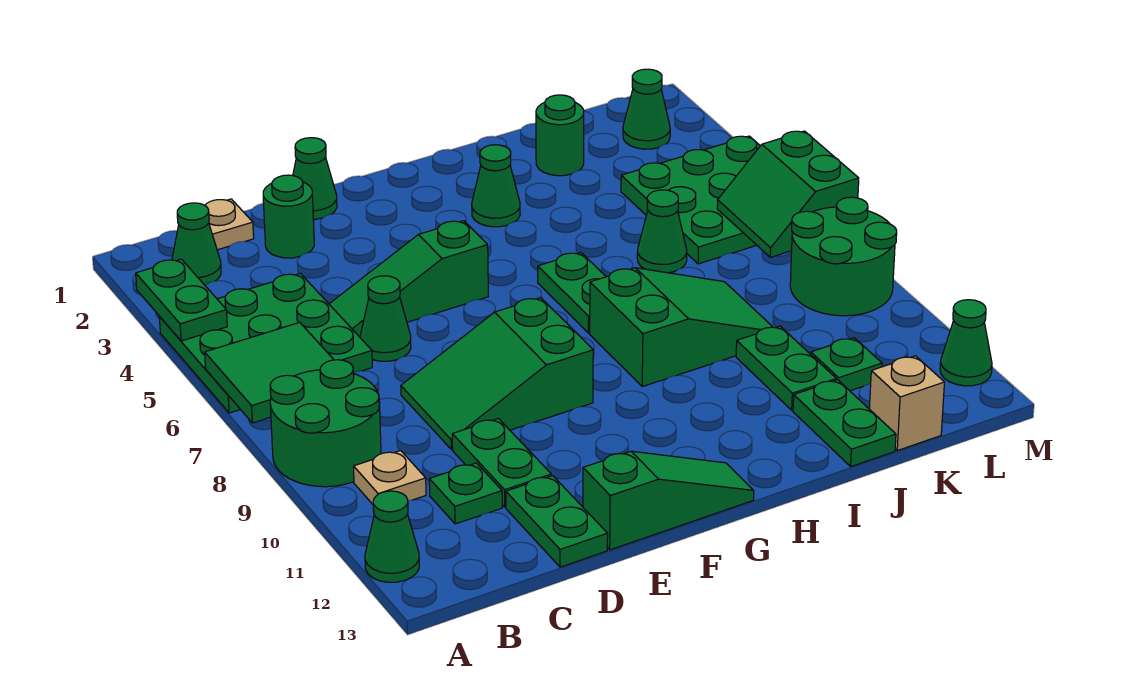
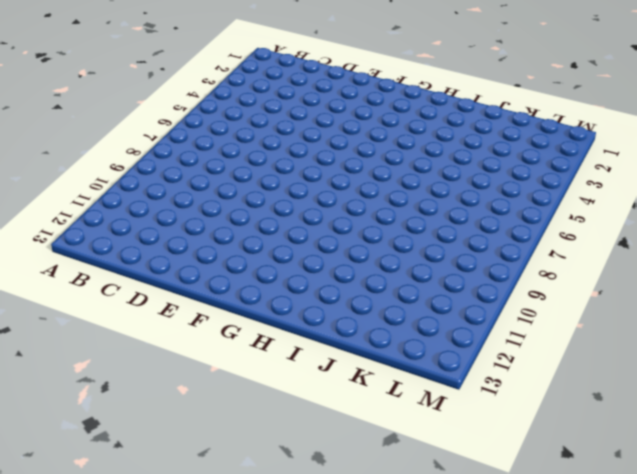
none -> green 3x3 plate [159,273,372,413]
none -> green 2x2 round brick [270,360,381,487]
none -> green 1x1 cone [365,491,419,582]
none -> green 1x1 cone [172,203,221,285]

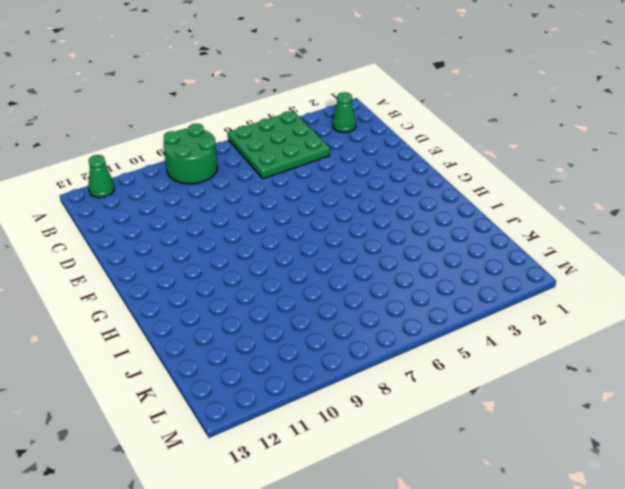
none -> tan 1x1 plate [354,451,426,504]
none -> tan 1x1 plate [205,199,254,250]
none -> green 1x1 plate [429,463,502,524]
none -> green 1x1 round brick [263,175,314,258]

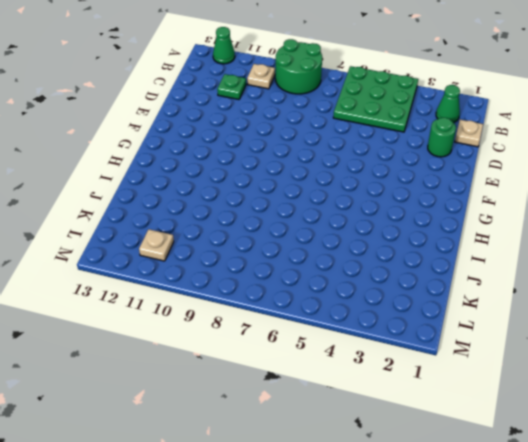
tan 1x1 plate [139,229,174,261] -> none
none -> green 1x3 slope [329,221,488,337]
none -> green 1x1 cone [360,276,411,361]
none -> green 2x3 slope [401,298,593,449]
none -> green 1x2 plate [452,419,551,507]

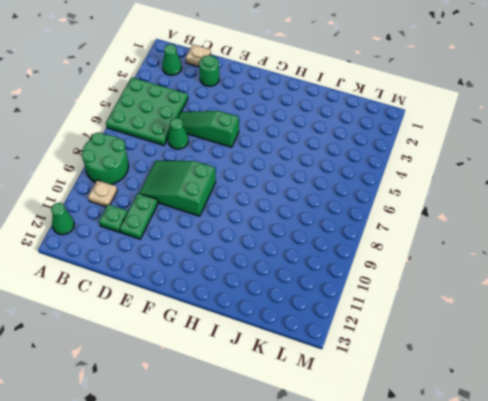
none -> green 1x2 plate [506,476,608,567]
none -> green 1x1 cone [293,138,337,219]
none -> green 1x3 slope [583,451,754,550]
none -> green 1x1 cone [472,145,520,227]

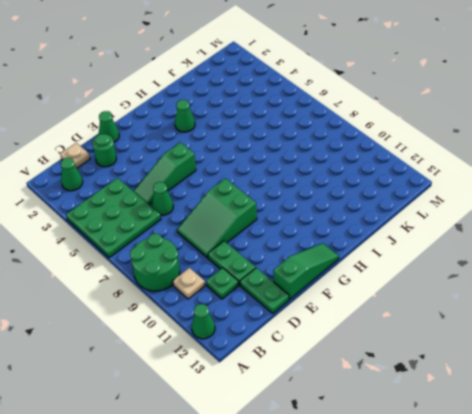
none -> green 1x2 plate [538,253,606,333]
none -> green 2x3 slope [590,268,772,387]
none -> green 1x1 round brick [536,95,584,176]
none -> green 1x1 cone [637,190,687,273]

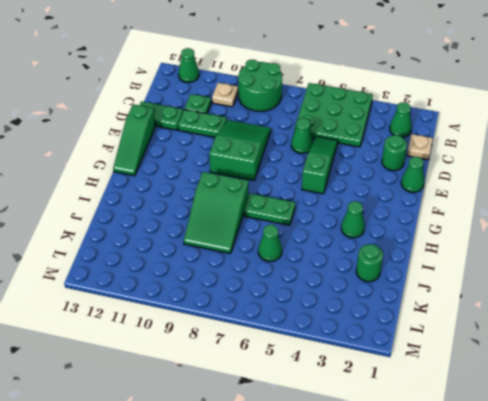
none -> green 1x2 plate [736,326,836,410]
none -> green 1x2 plate [793,380,896,467]
none -> green 3x3 plate [621,136,760,264]
none -> green 1x1 plate [811,338,882,391]

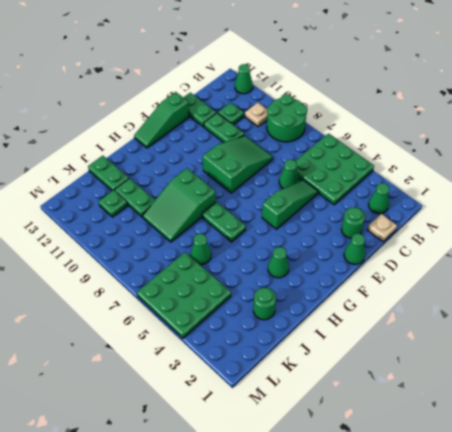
none -> tan 1x1 brick [869,356,944,451]
none -> green 1x1 cone [623,69,670,149]
none -> green 2x2 round brick [790,197,897,316]
none -> green 1x1 cone [940,300,992,386]

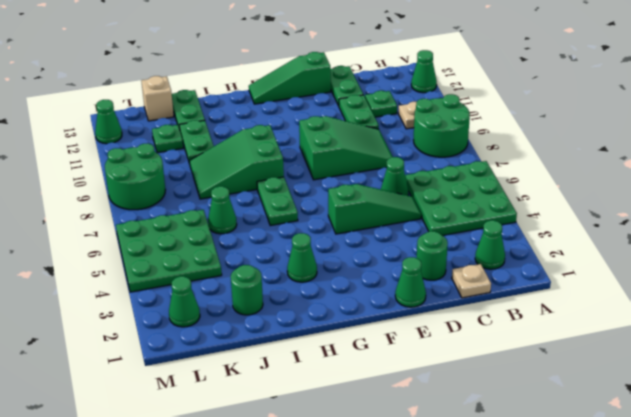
none -> green 1x2 plate [136,259,227,341]
none -> green 2x2 tile [205,322,334,423]
none -> green 2x2 slope [717,131,859,257]

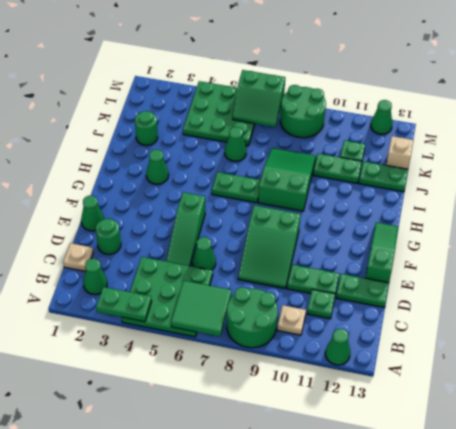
none -> green 1x1 cone [623,69,670,149]

